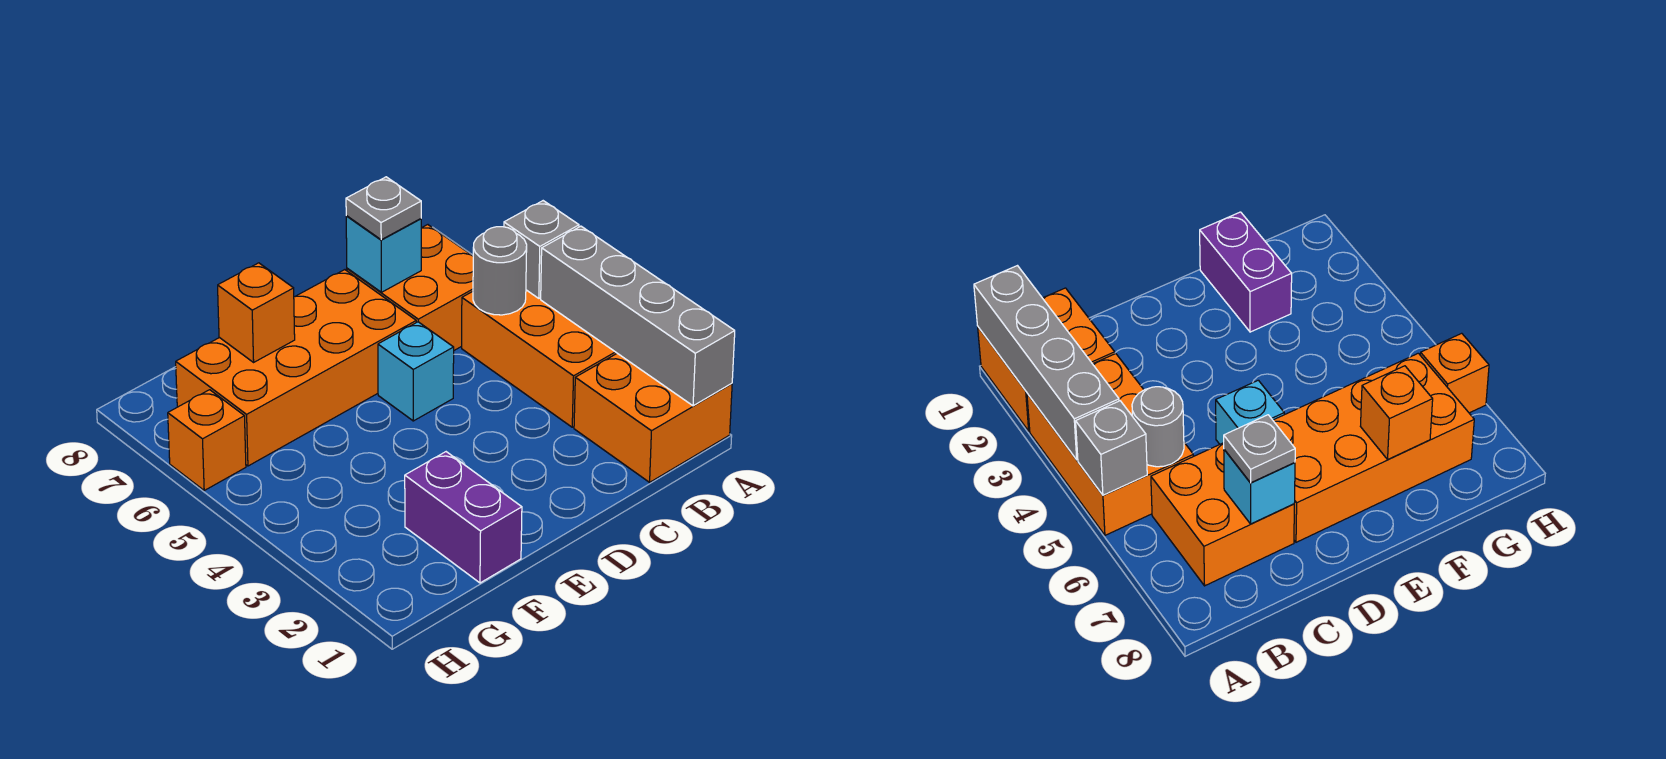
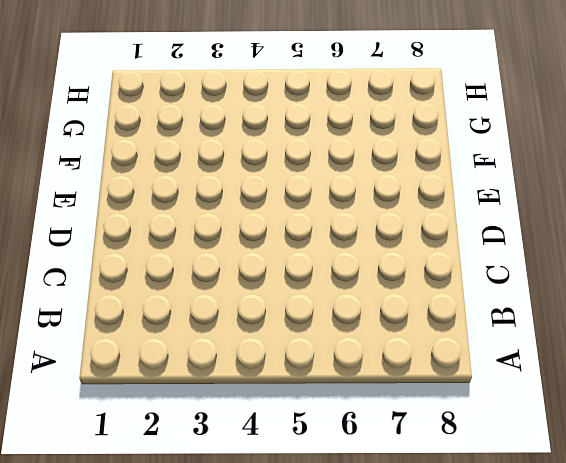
none -> orange 2x2 brick [574,353,732,482]
none -> orange 2x3 brick [462,290,617,427]
none -> orange 2x2 brick [347,225,473,350]

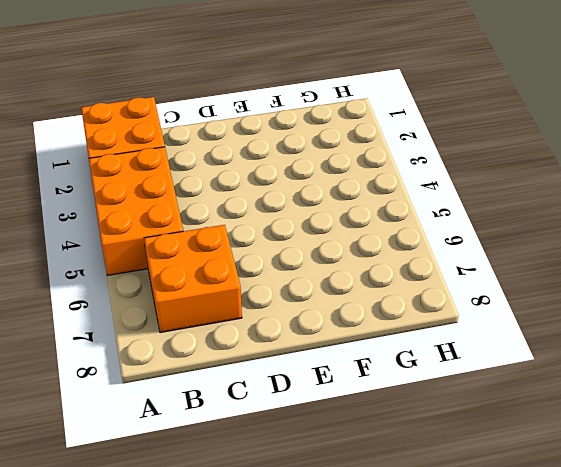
none -> cyan 1x1 brick [378,322,454,421]
none -> orange 2x4 brick [176,270,416,466]
none -> purple 1x2 brick [405,452,522,583]

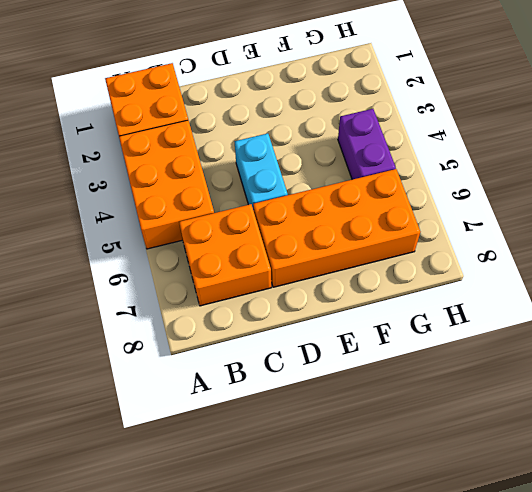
cyan 1x2 brick [235,133,288,211] -> cyan 1x1 brick [378,322,454,421]
purple 1x2 brick [338,109,396,180] -> purple 1x2 brick moved to [405,452,522,583]
none -> orange 1x1 brick [168,390,246,490]
none -> grey 1x4 brick [541,226,735,406]
none -> grey 1x1 brick [504,201,579,298]

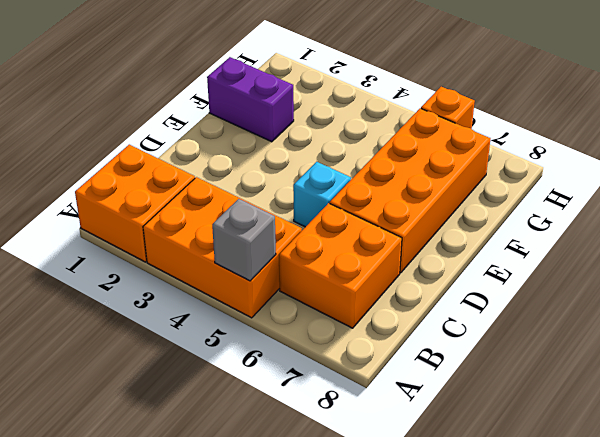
none -> grey 1x4 brick [541,226,735,406]
none -> grey 1x1 round brick [473,227,527,315]
none -> cyan 1x1 brick [346,216,421,292]

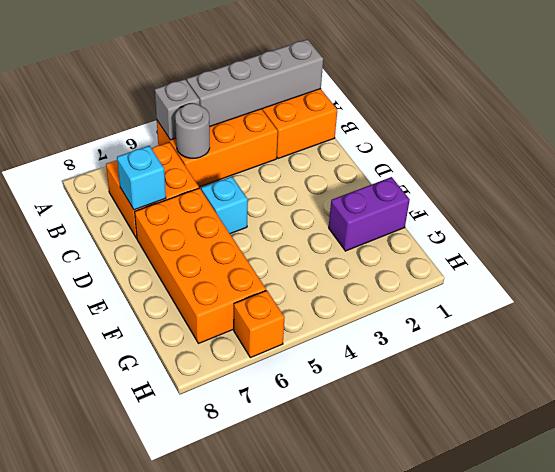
none -> orange 1x1 brick [218,263,295,362]
none -> grey 1x1 plate [346,177,421,240]

